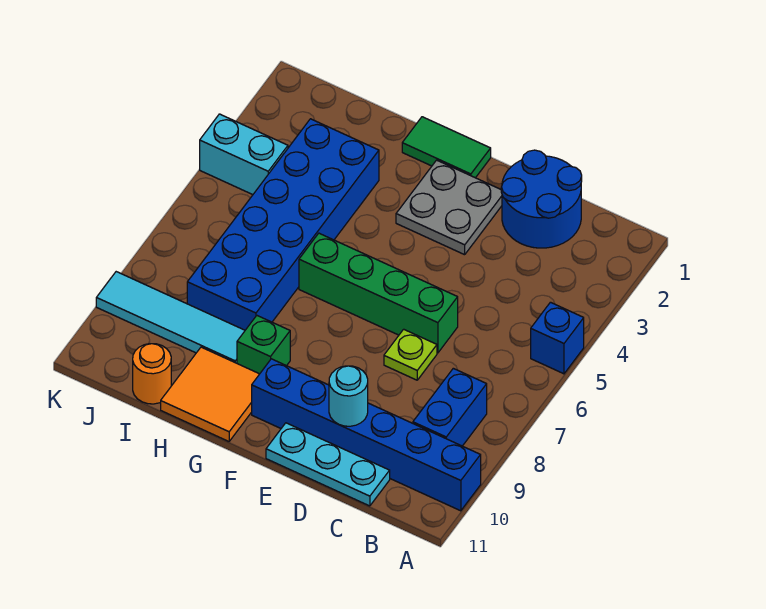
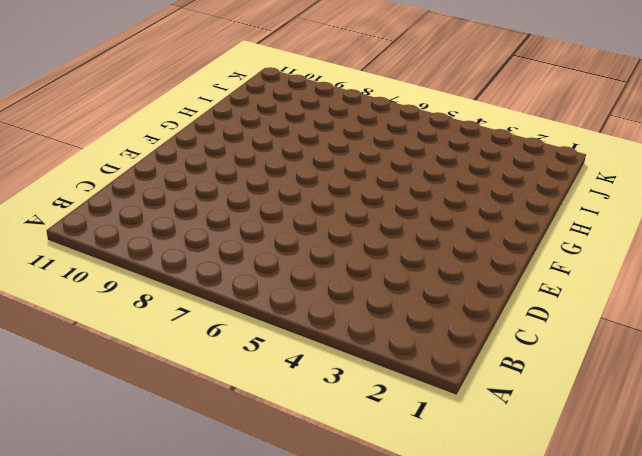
none -> blue 1x1 brick [531,302,584,374]
none -> blue 1x6 brick [252,359,481,511]
none -> blue 1x2 brick [413,368,487,446]

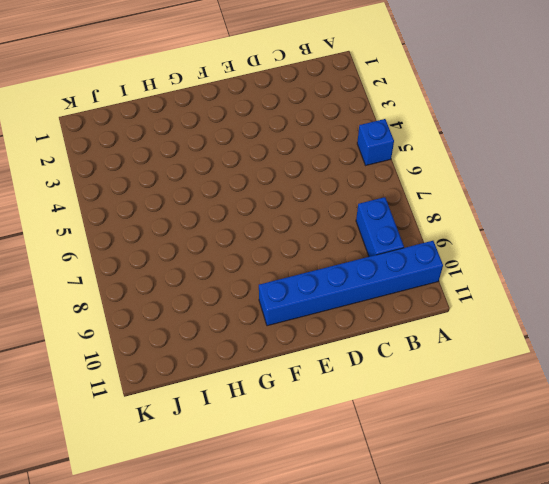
none -> blue 2x2 round brick [501,150,582,248]
none -> cyan 1x3 plate [266,423,390,506]
none -> green 1x4 brick [299,233,458,353]

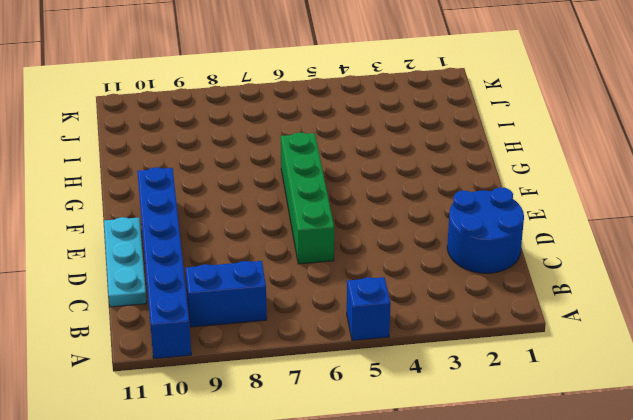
none -> lime 1x1 plate [384,329,437,380]
none -> grey 2x2 plate [396,160,502,255]
none -> green 1x2 tile [402,117,491,178]

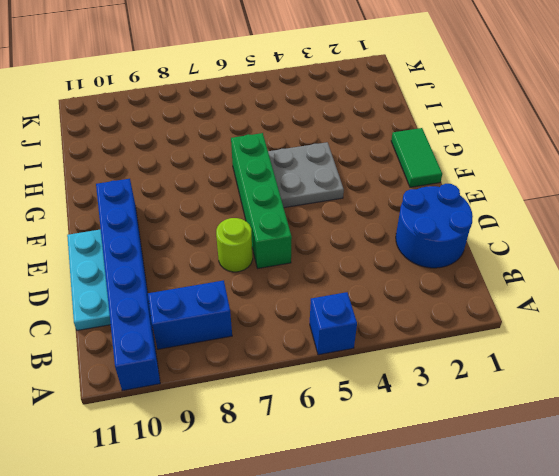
lime 1x1 round brick [216,218,253,272] -> lime 1x1 plate [384,329,437,380]
grey 2x2 plate [268,142,344,208] -> grey 2x2 plate moved to [396,160,502,255]
none -> green 1x1 brick [237,316,290,374]
none -> orange 2x2 tile [161,347,259,441]
none -> blue 2x6 brick [187,119,379,330]

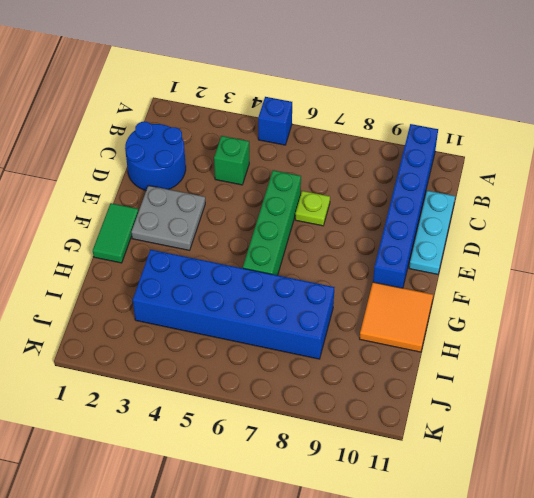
green 1x1 brick [214,136,249,185] -> green 1x1 brick moved to [237,316,290,374]
none -> blue 1x2 brick [413,368,487,446]
none -> cyan 1x4 tile [96,272,245,363]
none -> orange 1x1 round brick [133,344,171,404]

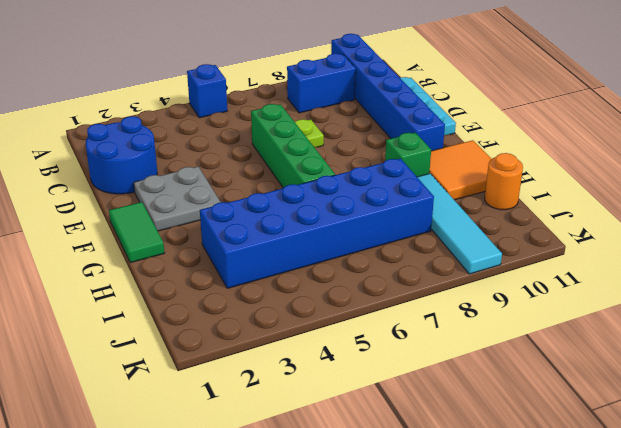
none -> cyan 1x2 brick [200,114,288,195]
none -> cyan 1x1 round brick [329,366,368,426]

